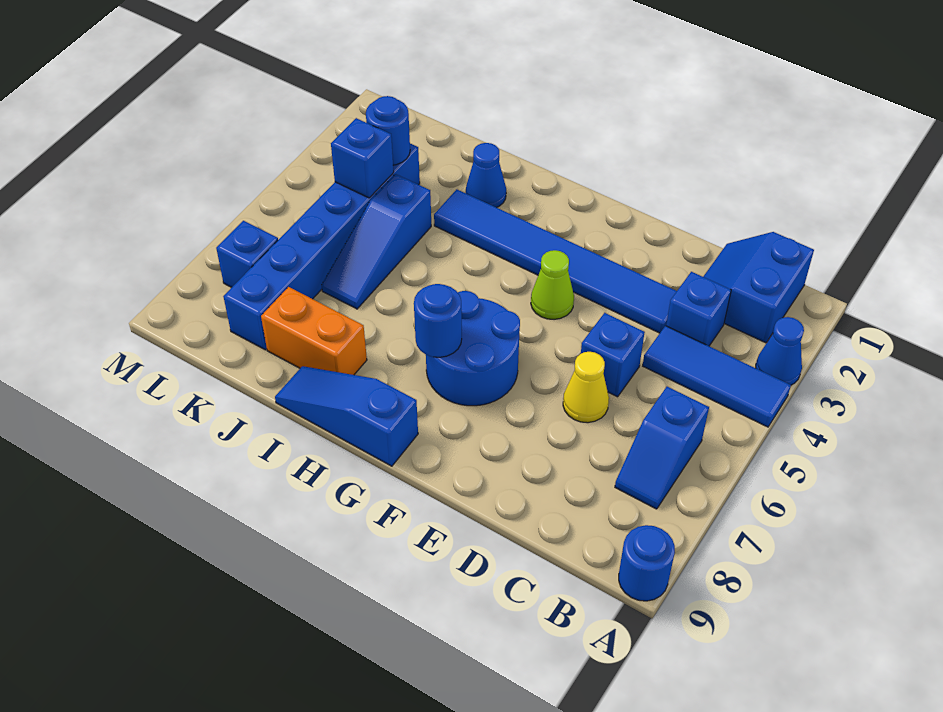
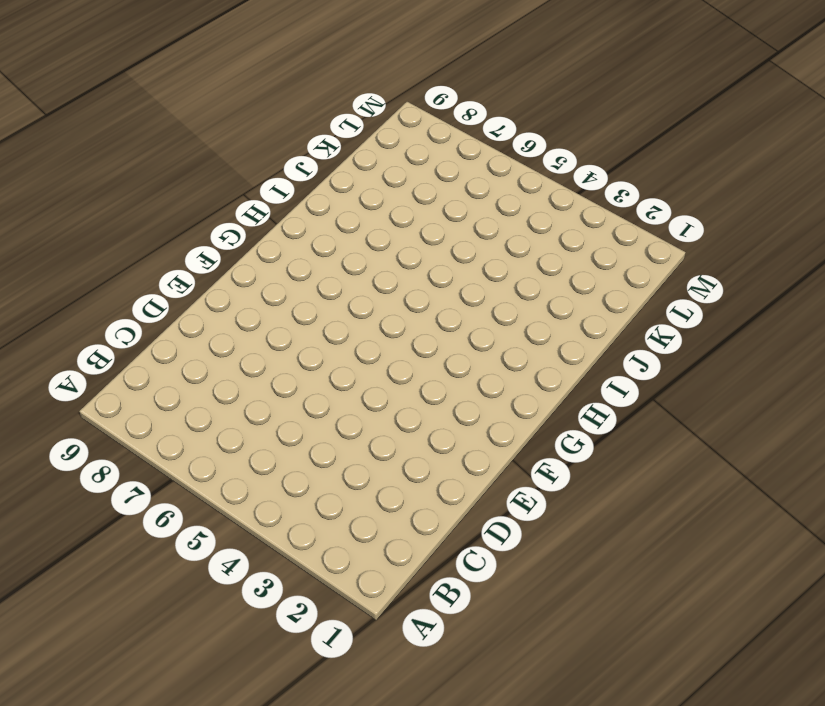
none -> blue 1x1 cone [756,317,804,385]
none -> blue 1x3 tile [643,326,791,427]
none -> blue 1x1 round brick [619,525,675,601]

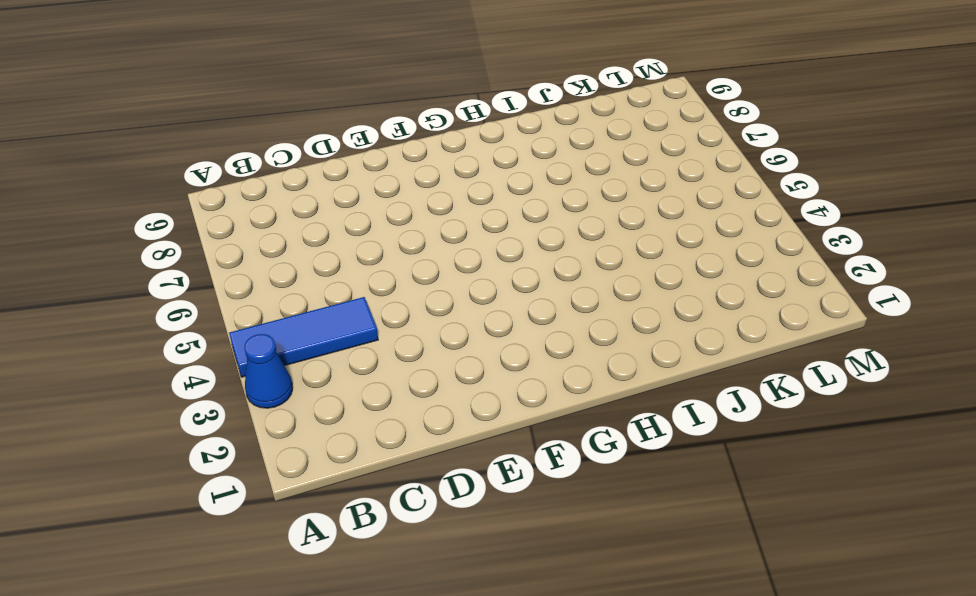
none -> blue 1x1 round brick [619,525,675,601]
none -> blue 2x2 slope [703,232,814,343]
none -> blue 1x2 slope [615,387,709,509]

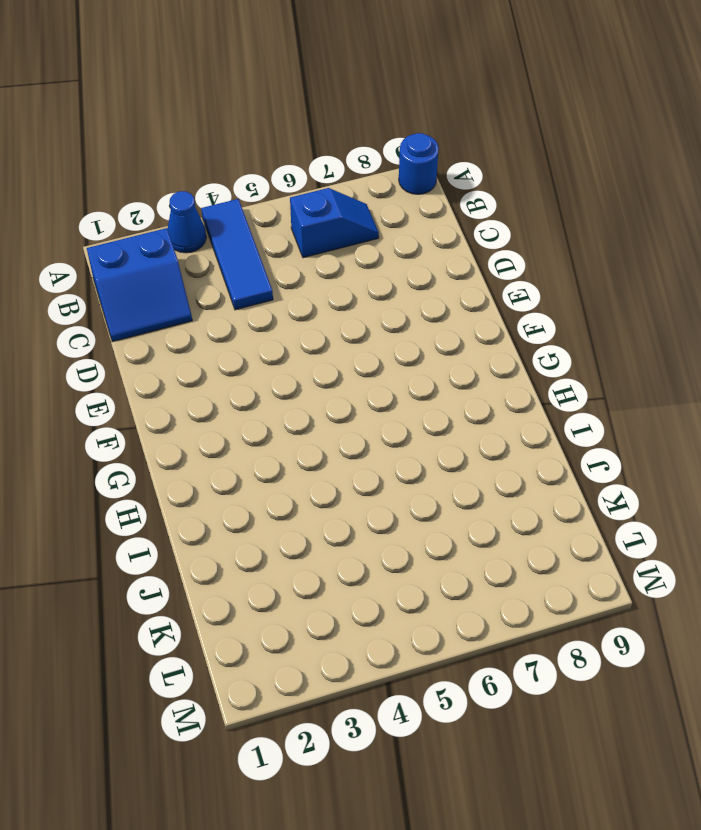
none -> blue 1x1 brick [666,272,731,346]
none -> blue 1x6 tile [434,189,677,333]
none -> blue 1x1 brick [581,313,645,397]

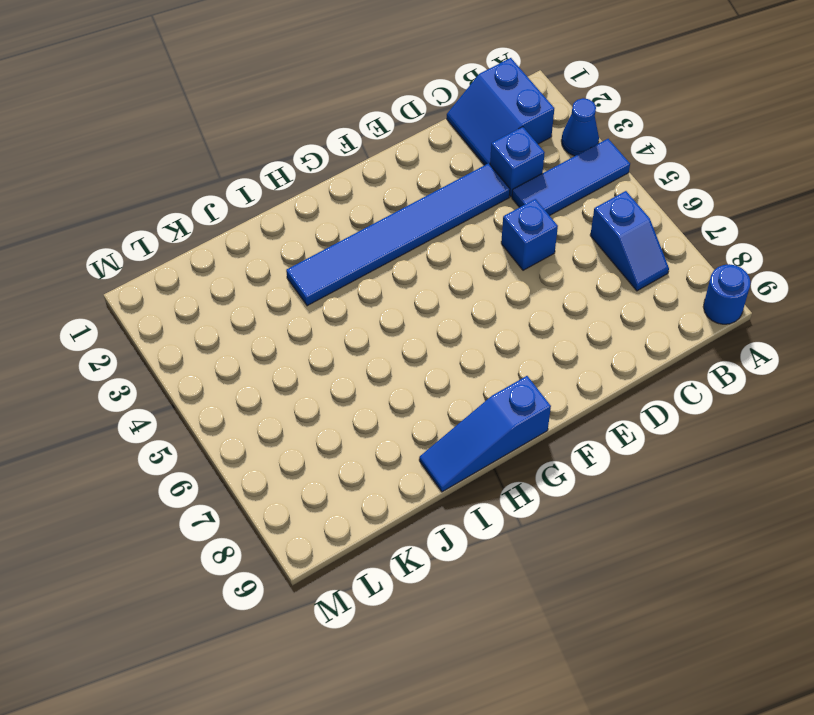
none -> yellow 1x1 cone [563,352,609,423]
none -> lime 1x1 cone [531,250,574,319]
none -> blue 2x2 round brick [426,291,520,406]

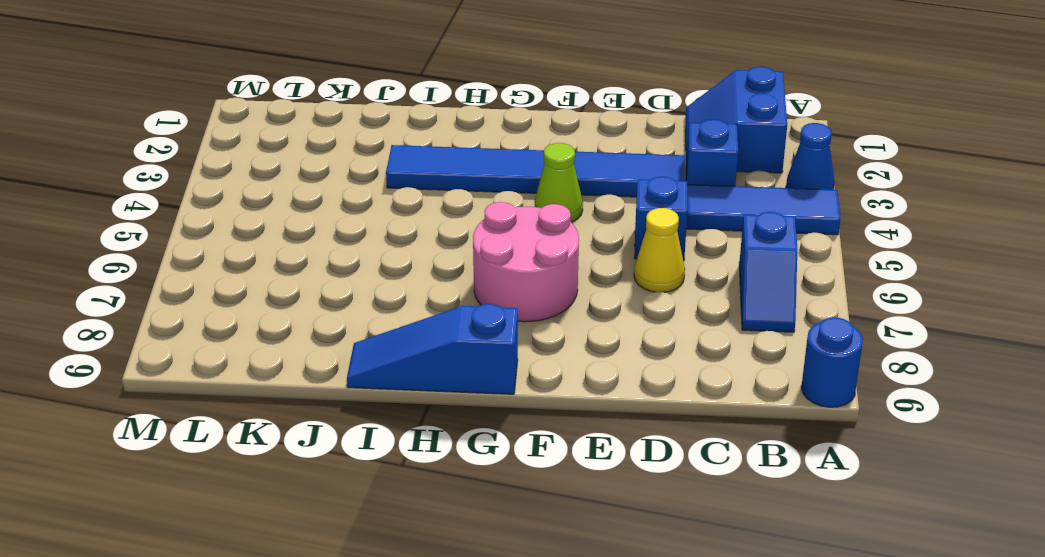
pink 2x2 round brick [473,202,579,322] -> blue 2x2 round brick [426,291,520,406]
none -> blue 1x1 cone [466,143,506,208]
none -> orange 1x2 brick [261,287,367,375]
none -> blue 1x3 slope [322,174,431,309]

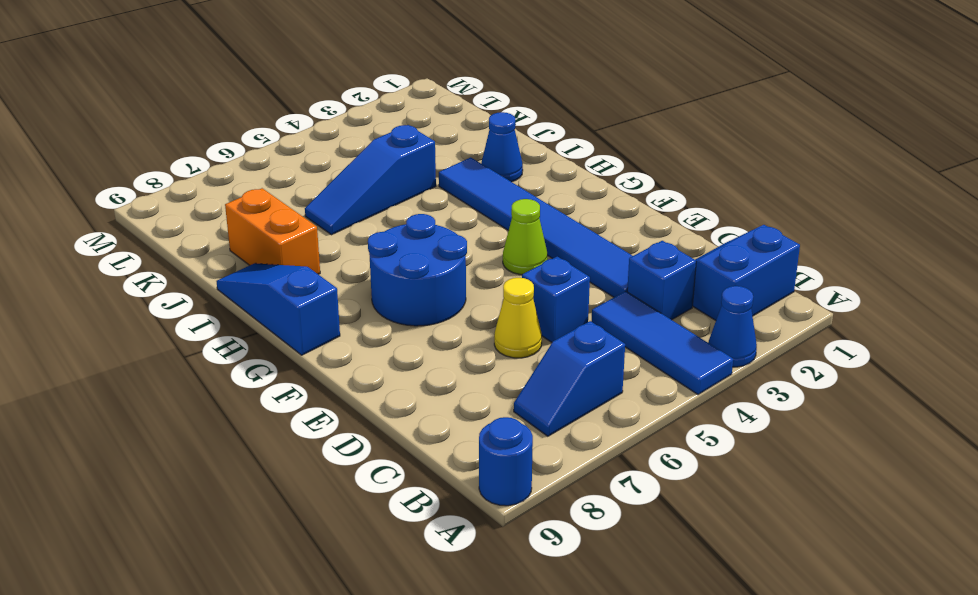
none -> blue 1x6 brick [223,144,420,350]
none -> blue 1x1 brick [216,221,278,287]
none -> blue 1x1 round brick [414,284,462,357]

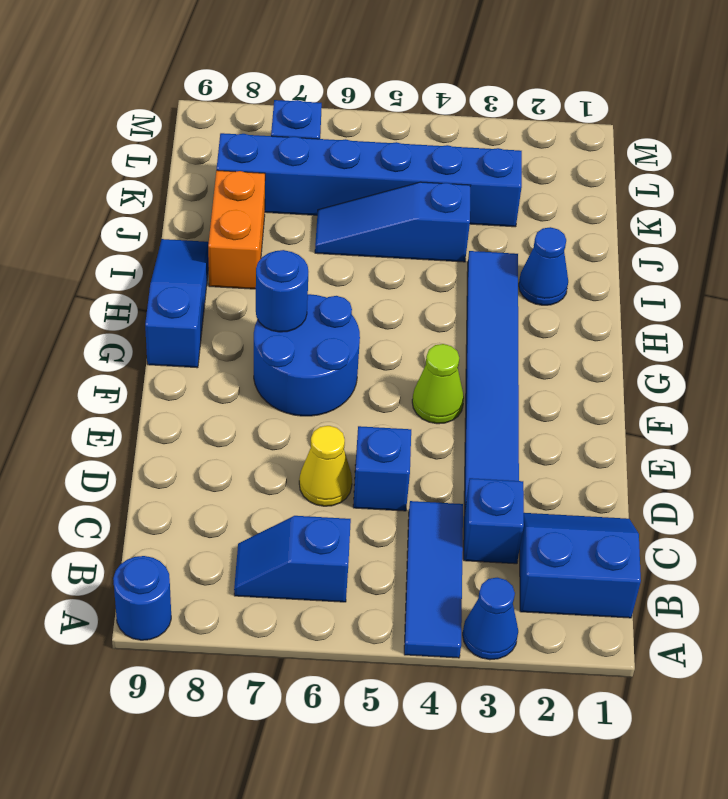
none -> blue 1x1 round brick [366,96,410,165]
none -> blue 1x1 brick [331,118,394,198]

